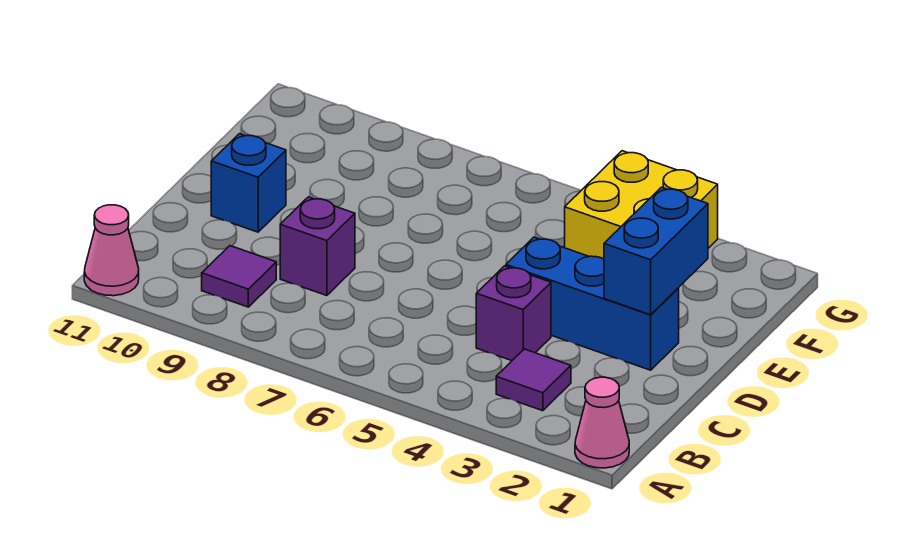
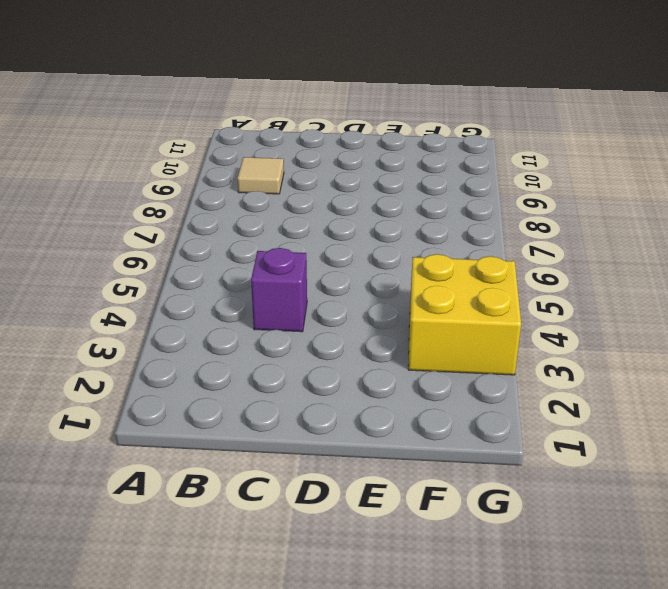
tan 1x1 tile [237,157,284,194] -> purple 1x1 tile [202,246,276,307]
none -> pink 1x1 cone [575,377,629,468]
none -> pink 1x1 cone [84,205,139,296]

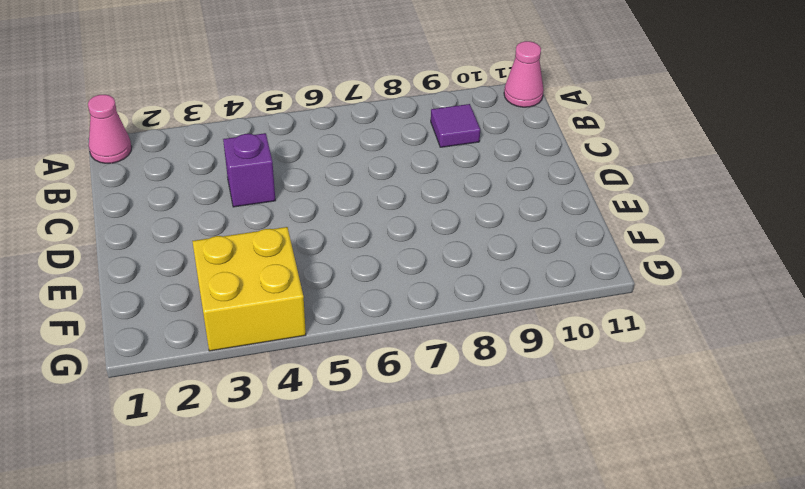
none -> purple 1x1 tile [496,349,571,411]
none -> purple 1x1 brick [280,197,355,296]

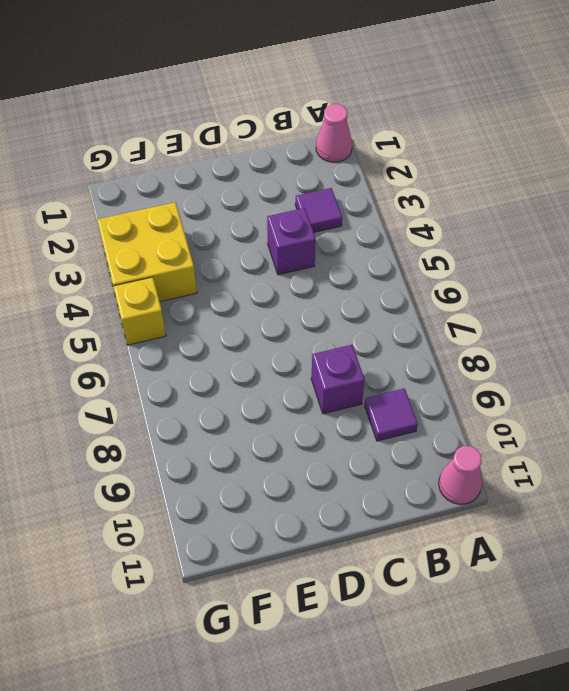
yellow 1x1 brick [113,277,166,345] -> none
none -> blue 1x3 brick [506,237,679,370]
none -> blue 1x1 brick [211,134,286,232]

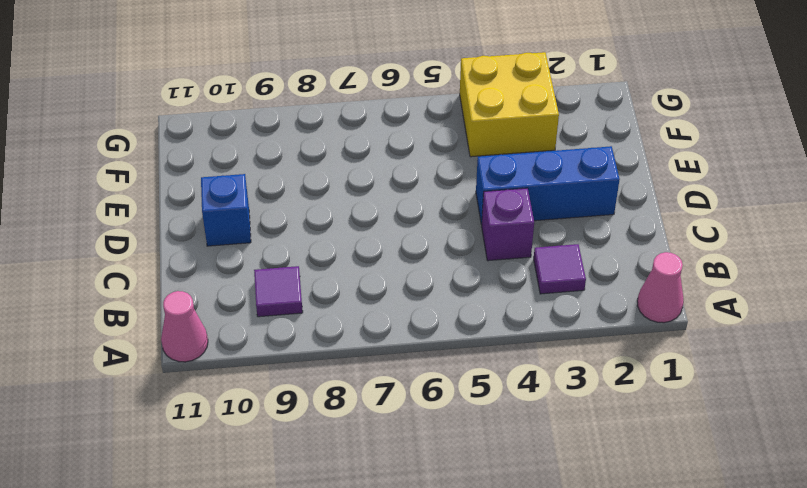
none -> purple 1x1 brick [280,197,355,296]
none -> blue 1x2 brick [604,187,708,315]

